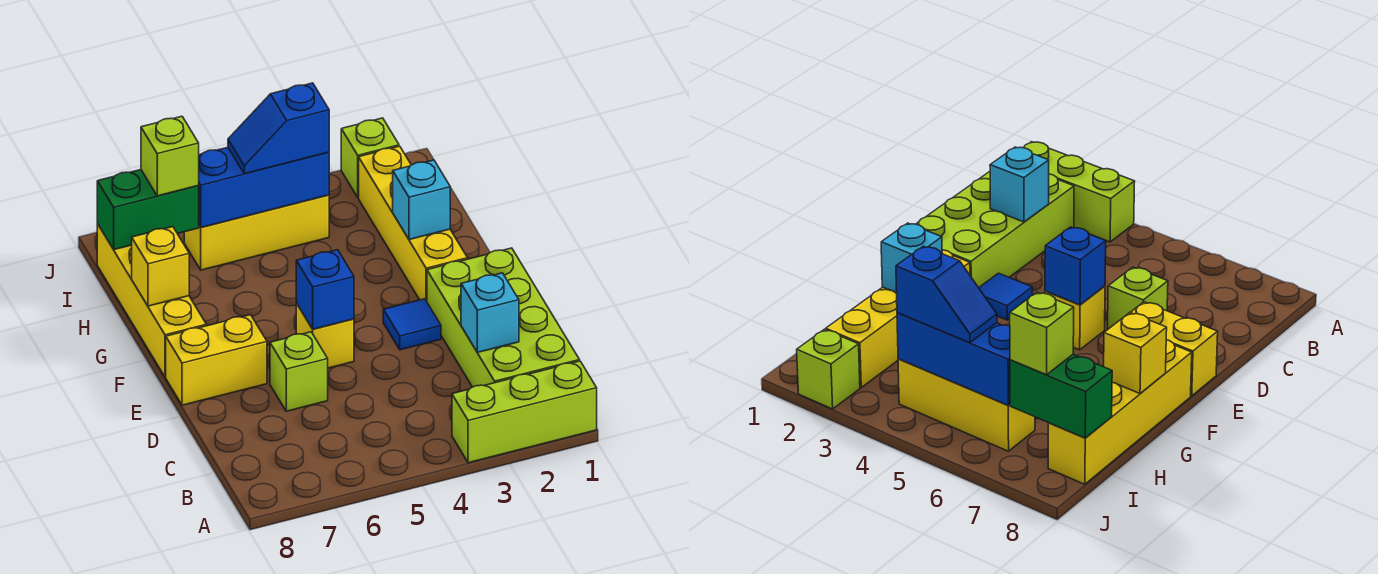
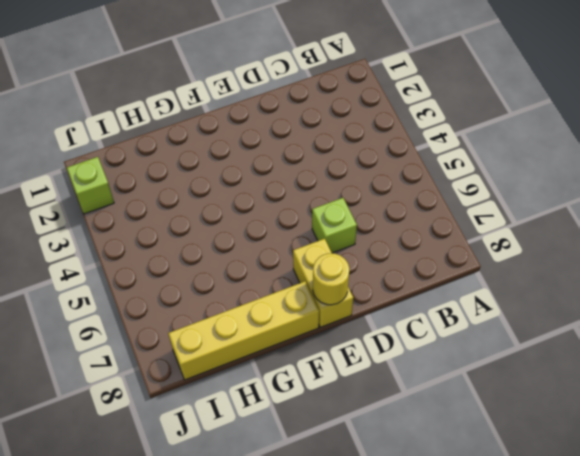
yellow 1x1 round brick [313,253,349,305] -> none
none -> lime 1x3 brick [452,361,597,463]
none -> lime 2x4 brick [427,248,580,387]
none -> blue 1x1 tile [383,299,441,350]

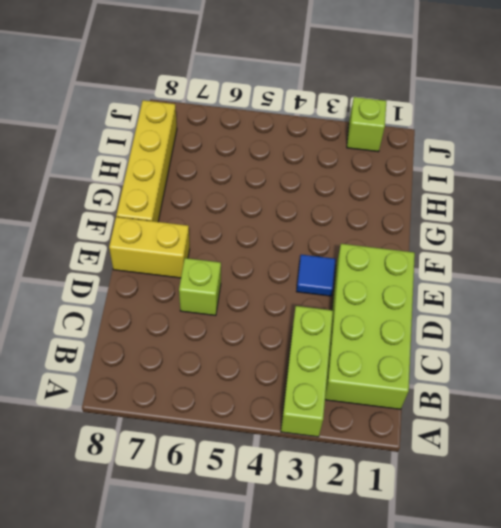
lime 1x3 brick [281,306,333,437] -> lime 1x3 brick turned to [452,361,597,463]
none -> yellow 1x1 brick [296,303,354,368]
none -> yellow 1x4 brick [359,146,468,301]
none -> yellow 1x3 brick [184,195,329,270]

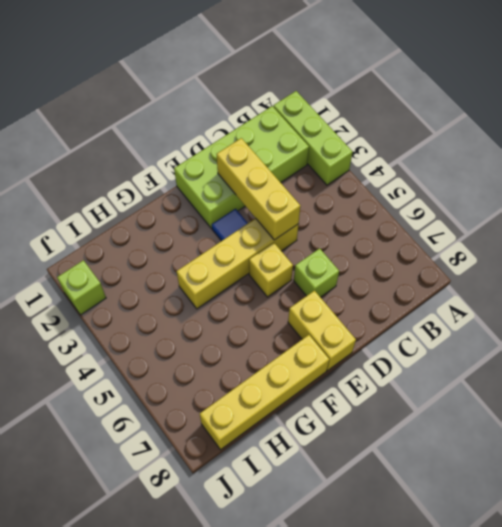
yellow 1x3 brick [217,138,300,240] -> yellow 1x3 brick moved to [184,195,329,270]
yellow 1x4 brick [177,218,299,309] -> yellow 1x4 brick moved to [359,146,468,301]
none -> cyan 1x1 brick [461,273,519,352]
none -> blue 1x1 brick [296,250,354,329]
none -> cyan 1x1 brick [393,160,450,240]

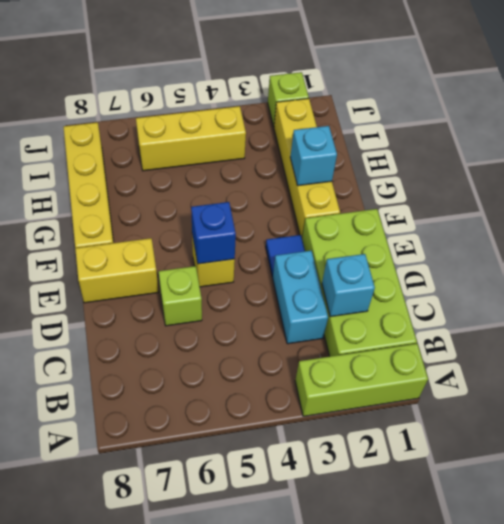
cyan 1x2 brick [273,251,328,344] -> none
none -> yellow 1x1 brick [132,227,189,306]
none -> blue 1x3 brick [198,147,329,227]
none -> green 1x2 brick [97,170,199,250]

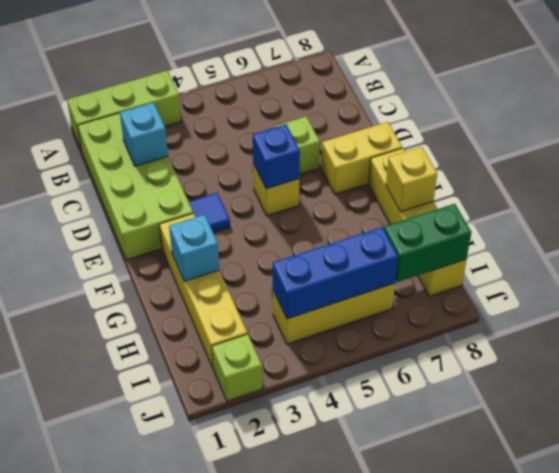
none -> blue 1x2 slope [228,83,329,174]
none -> lime 1x1 brick [141,116,199,196]

